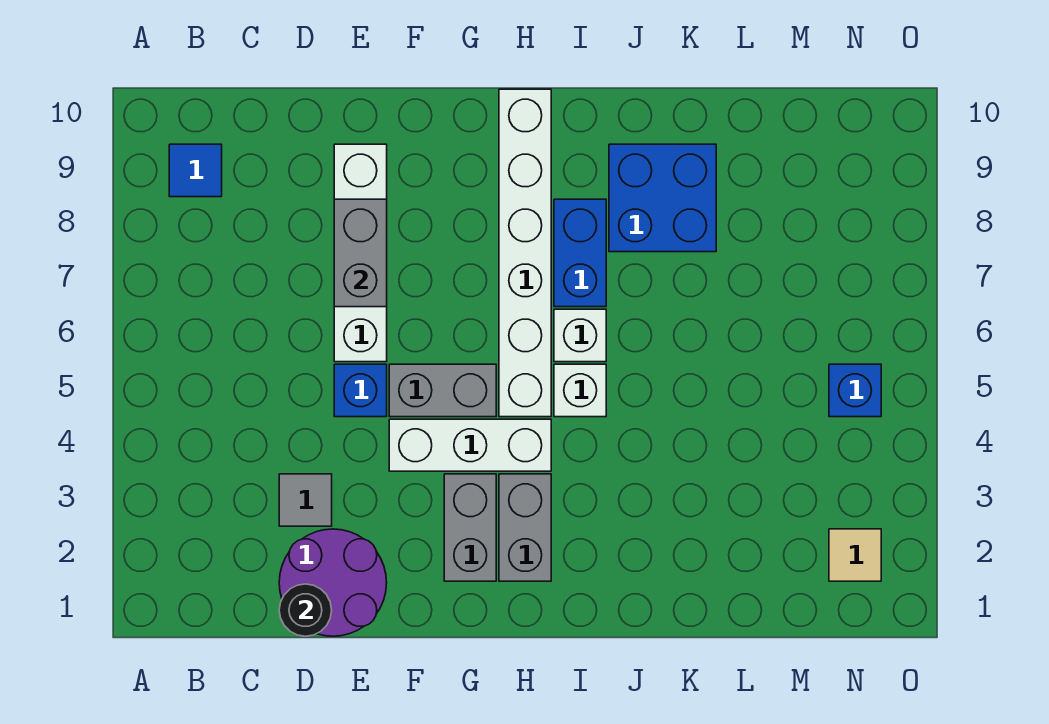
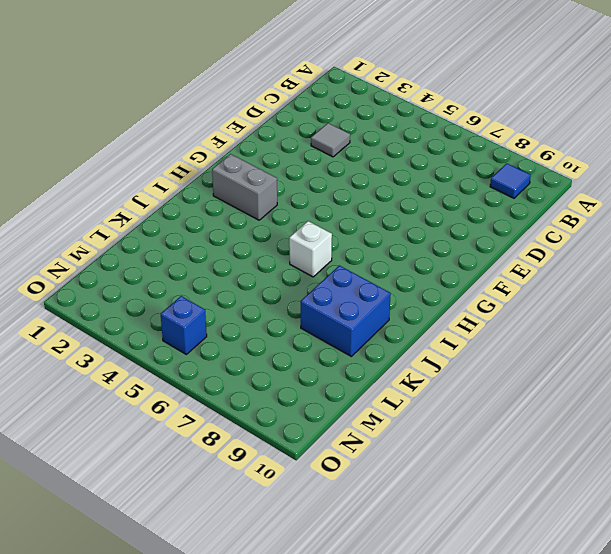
none -> purple 2x2 round brick [279,529,387,636]
none -> blue 1x1 brick [334,364,387,417]
none -> white 1x4 brick [334,144,387,362]

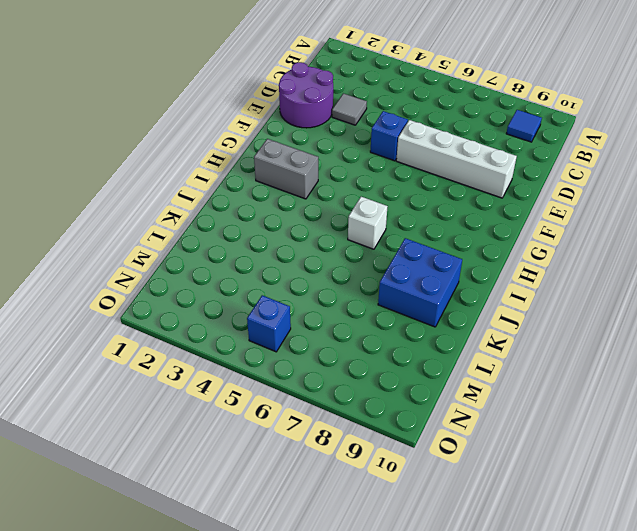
none -> white 1x3 brick [389,419,551,471]
none -> grey 1x2 brick [389,364,496,417]
none -> grey 1x2 brick [444,474,496,581]

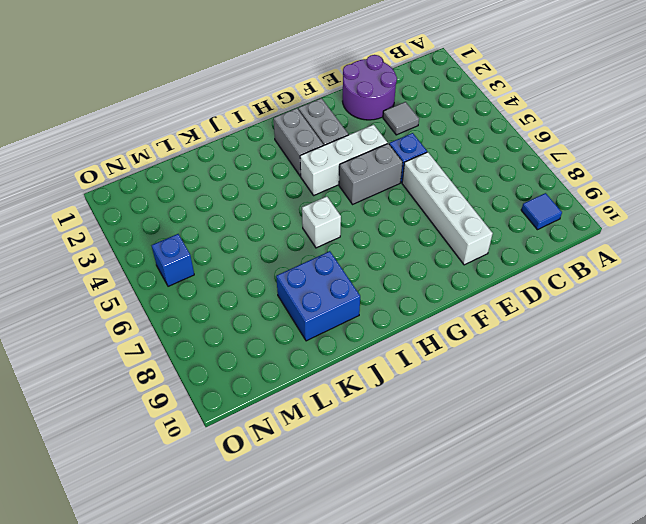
none -> white 1x6 brick [499,89,551,417]
none -> white 1x1 brick [554,364,606,417]
none -> blue 1x2 brick [554,199,606,307]

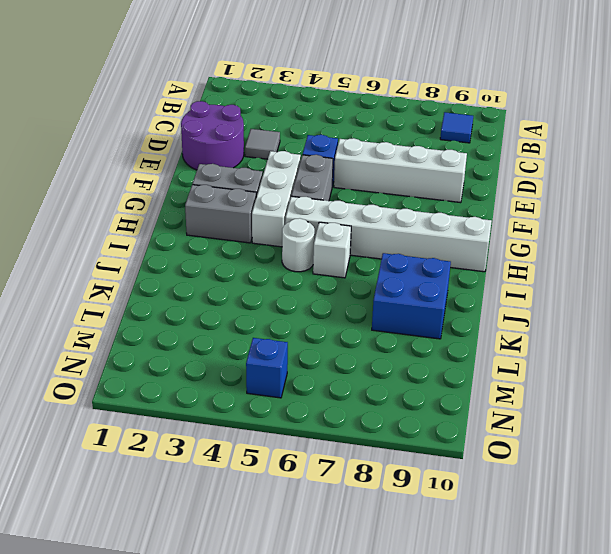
white 1x1 round brick [282,218,315,272] -> white 1x1 brick [554,364,606,417]
none -> blue 1x2 brick [554,199,606,307]
none -> tan 1x1 tile [829,529,881,581]
none -> black 1x1 round brick [279,584,332,636]

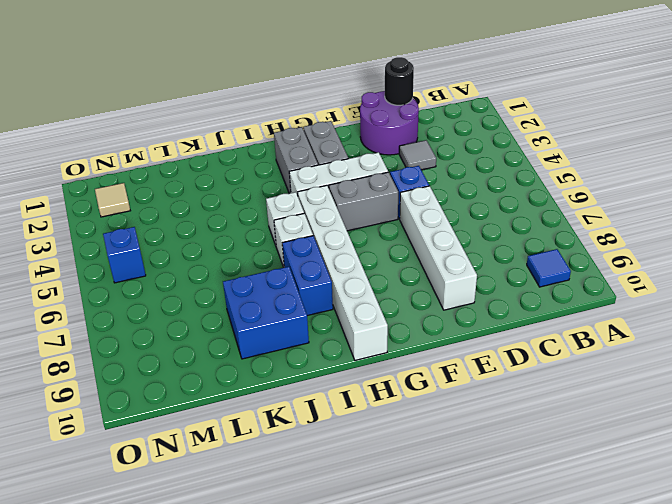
none -> grey 1x2 brick [334,199,387,307]

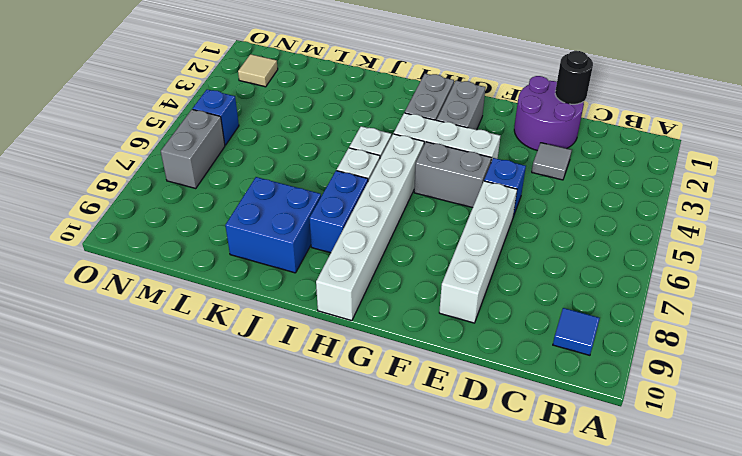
grey 1x2 brick [161,109,225,188] -> grey 1x2 brick moved to [334,199,387,307]

